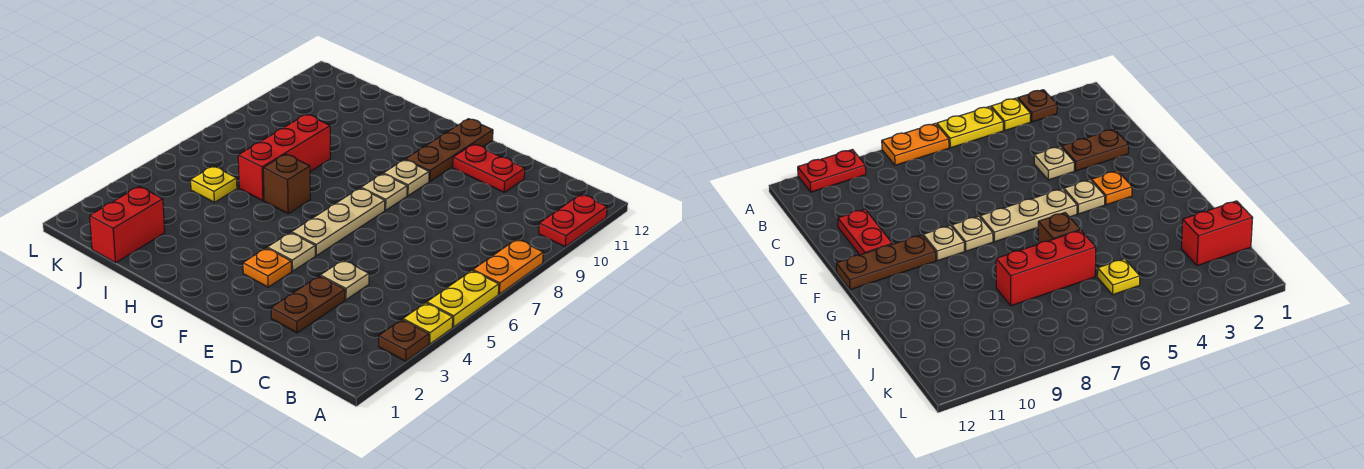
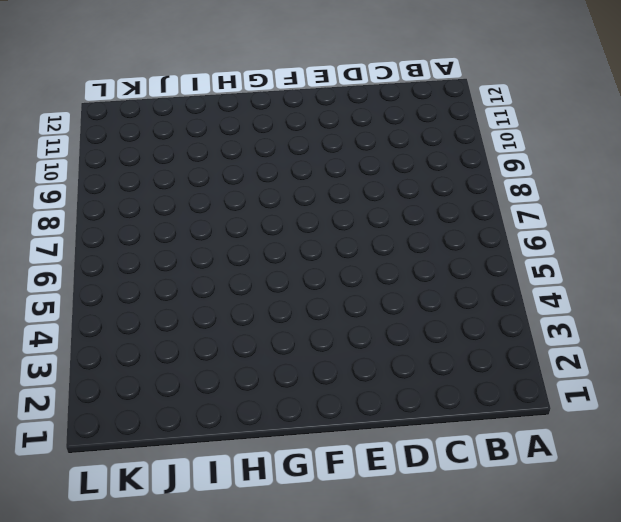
none -> brown 1x1 plate [379,320,429,361]
none -> yellow 1x1 plate [403,303,453,344]
none -> yellow 1x2 plate [427,271,499,327]

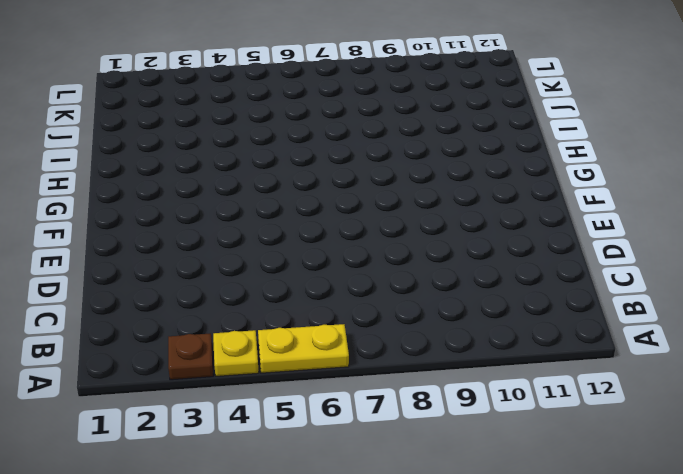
none -> orange 1x2 plate [473,239,543,294]
none -> red 1x2 plate [539,194,607,247]
none -> brown 1x2 plate [271,276,345,333]

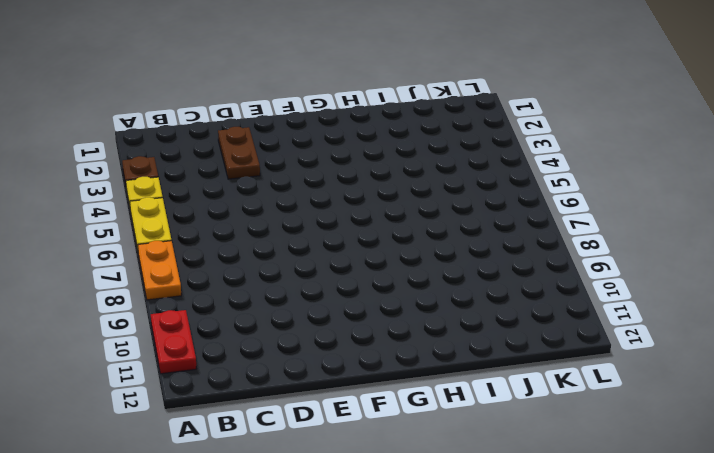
none -> tan 1x1 plate [320,260,369,300]
none -> red 1x2 plate [453,144,525,192]
none -> orange 1x1 plate [243,248,291,287]

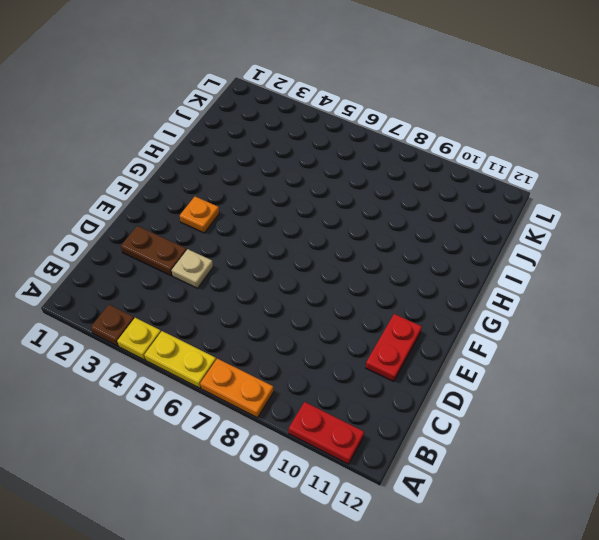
none -> tan 1x1 plate [267,233,315,271]
none -> tan 1x3 plate [291,188,385,256]
none -> tan 1x1 plate [361,174,407,210]

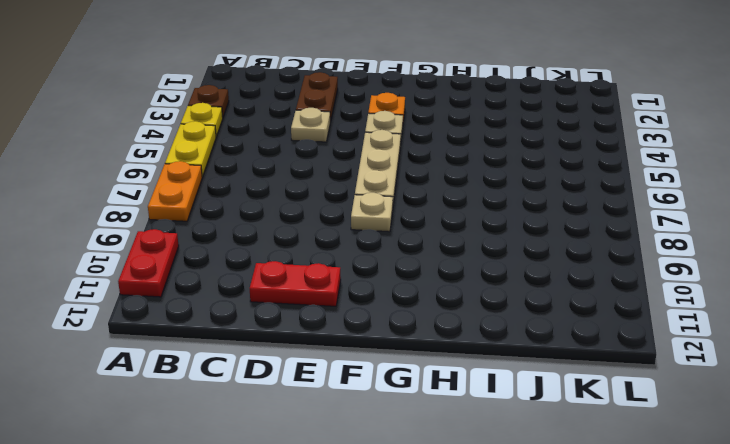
none -> tan 1x1 plate [383,160,429,196]
none -> brown 1x3 plate [406,119,493,181]
none -> brown 1x1 brick [263,154,310,214]

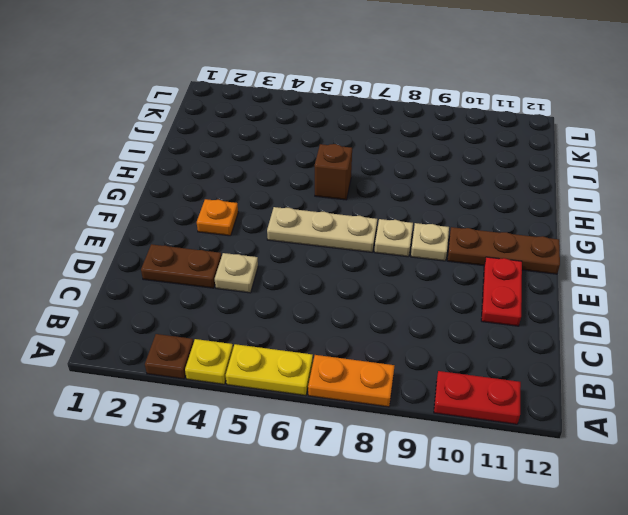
none -> tan 1x1 plate [267,233,315,271]
none -> red 1x3 brick [238,114,330,201]
none -> red 1x2 brick [90,186,165,263]

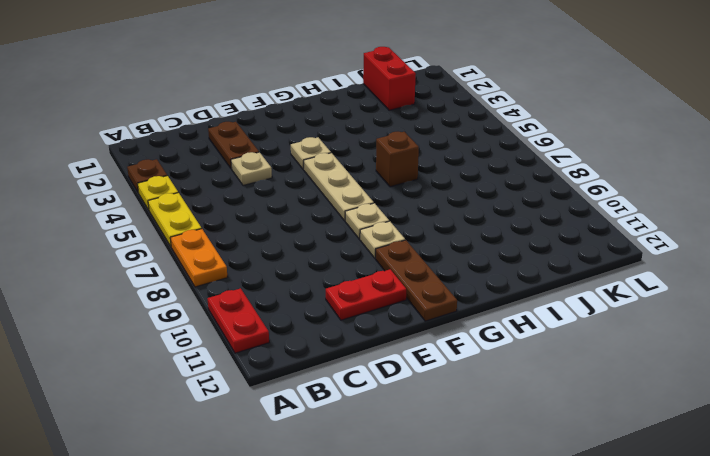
none -> orange 1x1 plate [243,248,291,287]
none -> red 1x3 brick [238,114,330,201]
none -> yellow 1x1 plate [191,166,237,202]

